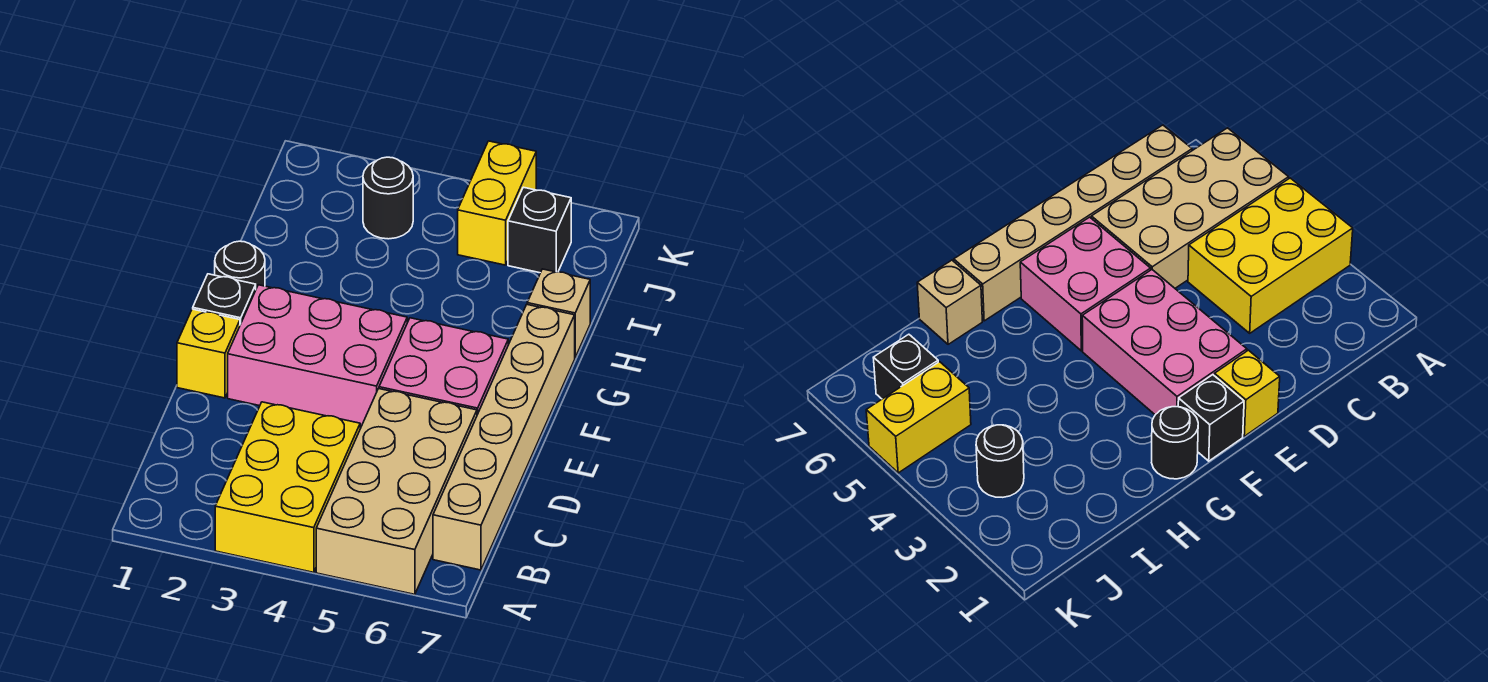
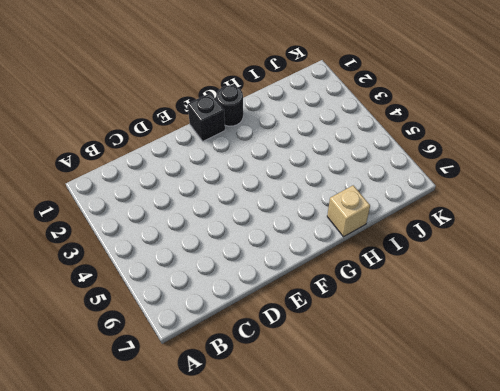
none -> yellow 2x3 brick [215,402,360,572]
none -> tan 2x4 brick [316,389,477,594]
none -> tan 1x6 brick [433,305,575,570]

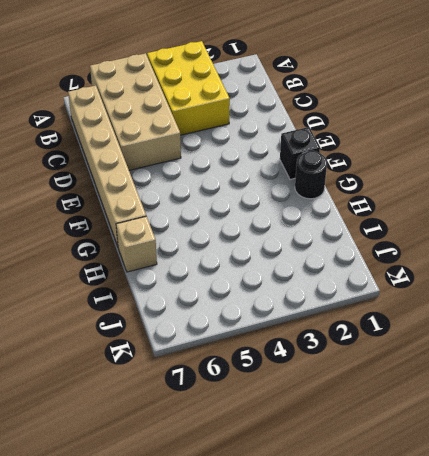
none -> yellow 1x1 brick [177,309,240,398]
none -> pink 2x3 brick [228,285,407,428]
none -> pink 2x2 brick [379,318,508,415]

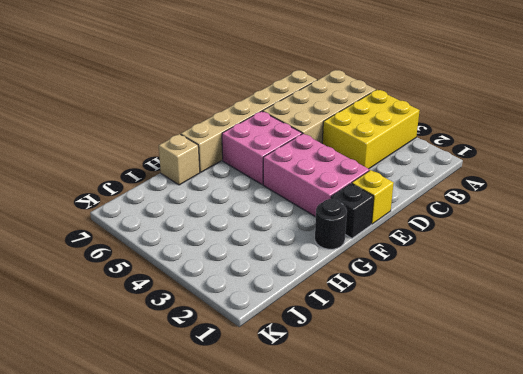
none -> black 1x1 round brick [363,157,413,239]
none -> yellow 1x2 brick [458,141,536,265]
none -> black 1x1 brick [508,187,571,273]

